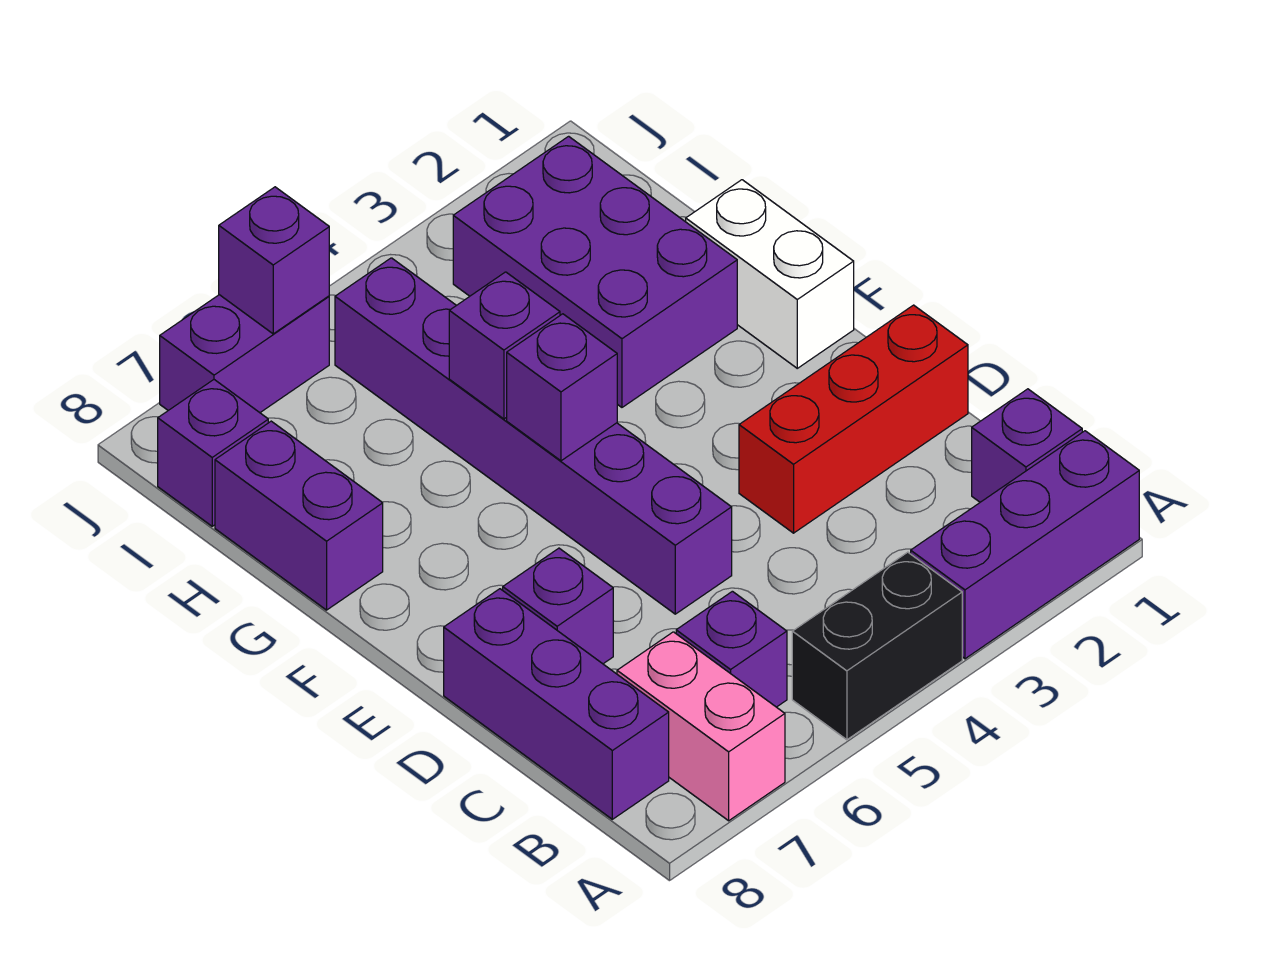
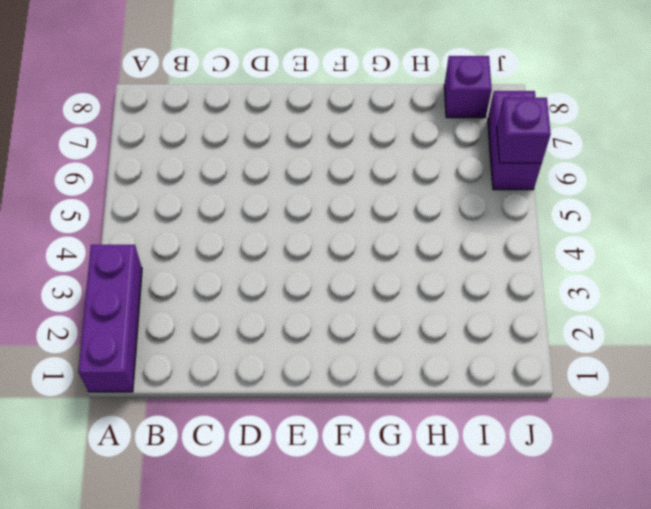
none -> black 1x2 brick [792,552,962,740]
none -> pink 1x2 brick [617,632,785,821]
none -> purple 1x1 brick [972,389,1082,502]

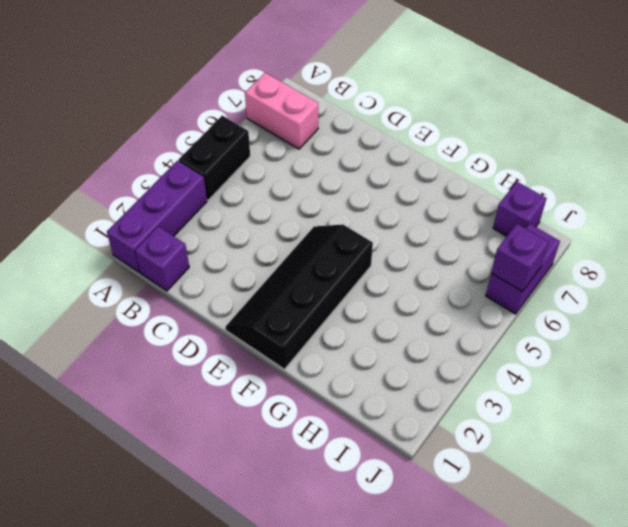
black 2x4 slope [226,224,373,369] -> white 1x2 brick [686,180,854,368]
none -> purple 1x1 brick [676,591,787,707]
none -> purple 1x3 brick [444,589,669,819]
none -> red 1x3 brick [739,305,968,533]

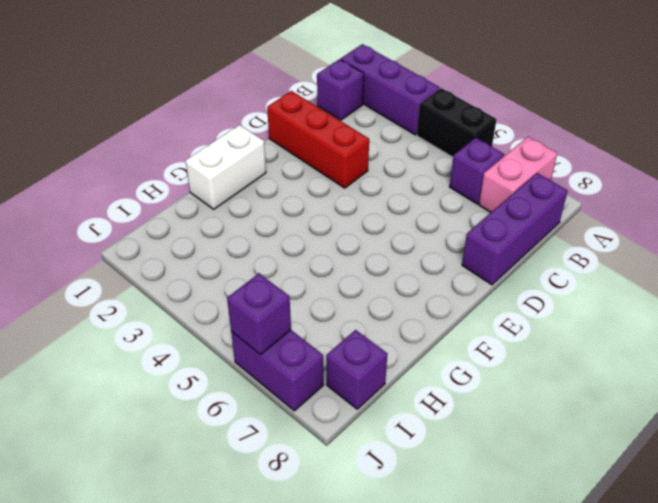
none -> purple 1x6 brick [335,258,732,614]
none -> purple 1x1 brick [503,548,613,664]
none -> purple 2x3 brick [453,136,737,407]

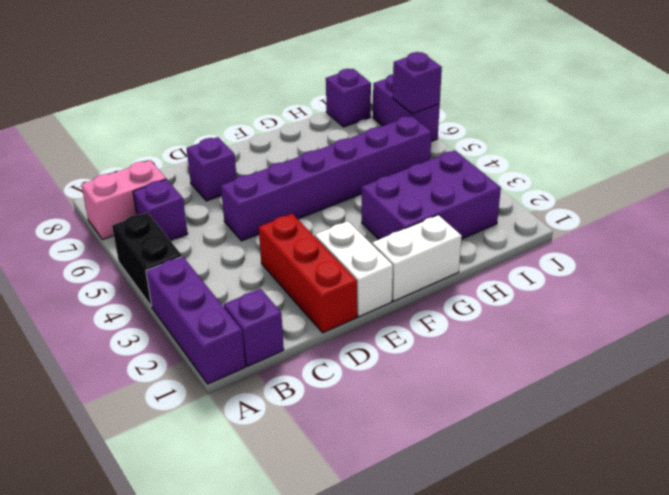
white 1x2 brick [315,221,393,317] -> none
none -> purple 1x3 brick [444,589,669,819]
none -> purple 1x2 brick [215,421,383,610]
none -> purple 1x1 brick [507,314,617,461]

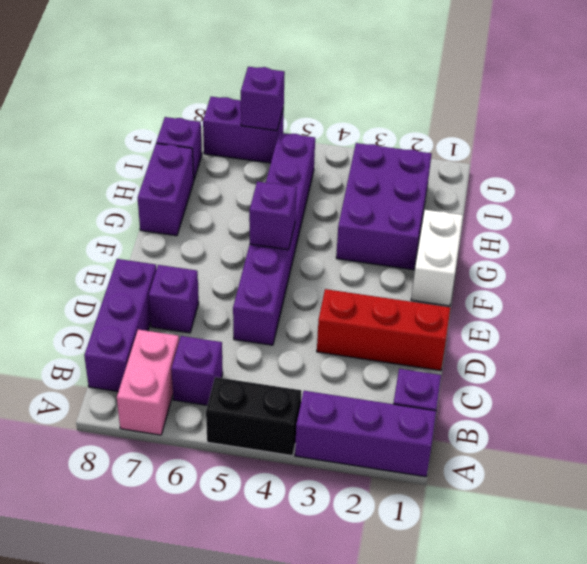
none -> purple 1x1 brick [449,272,560,419]

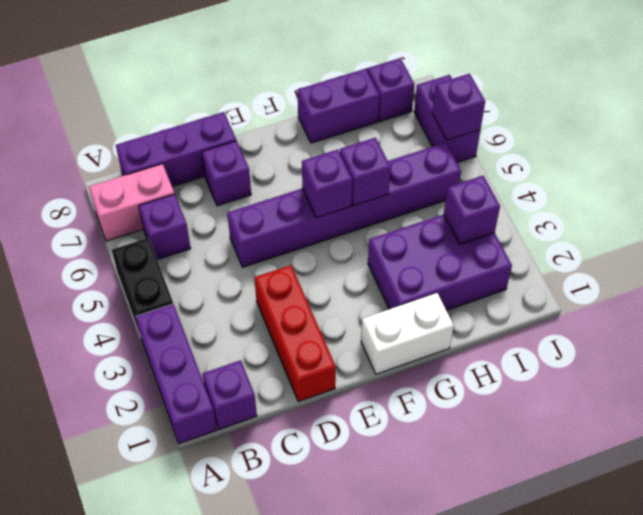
purple 1x1 brick [444,176,500,244] -> none

